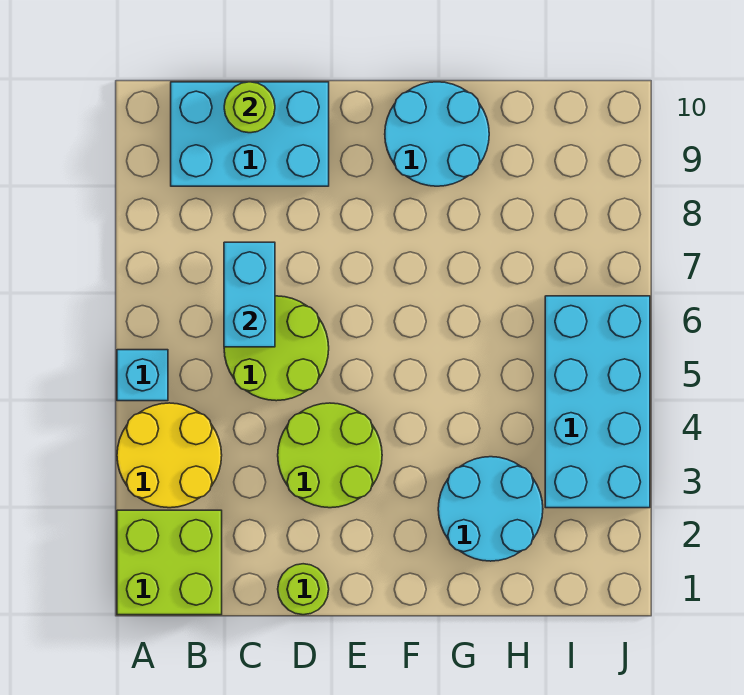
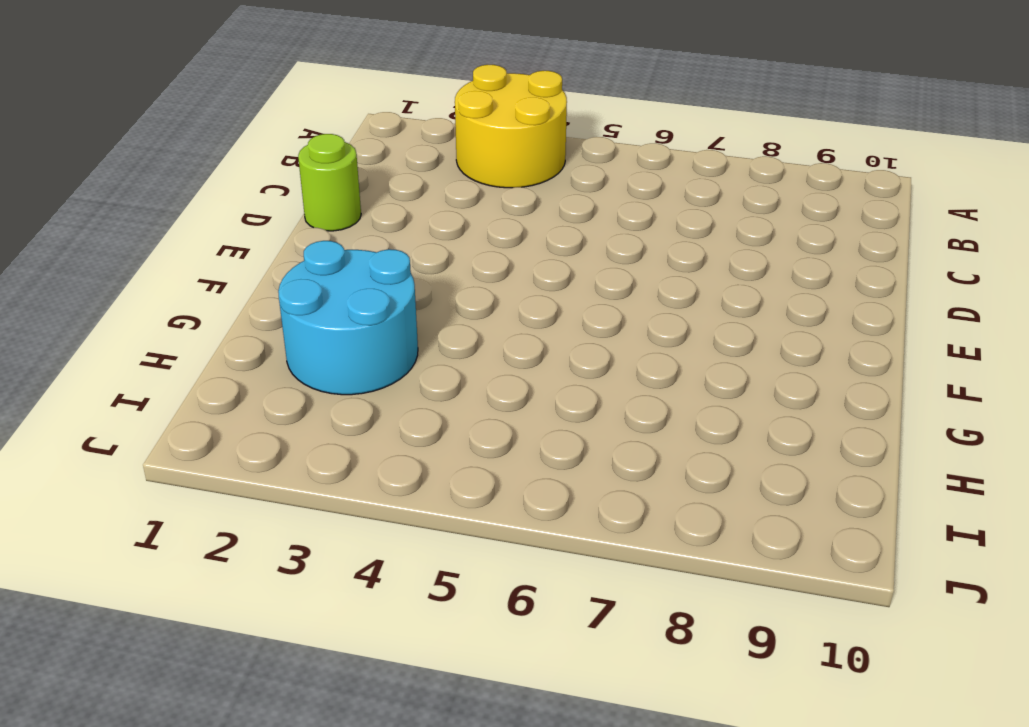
none -> lime 2x2 brick [117,510,222,615]
none -> cyan 1x1 brick [117,350,168,401]
none -> cyan 2x3 brick [171,82,329,186]

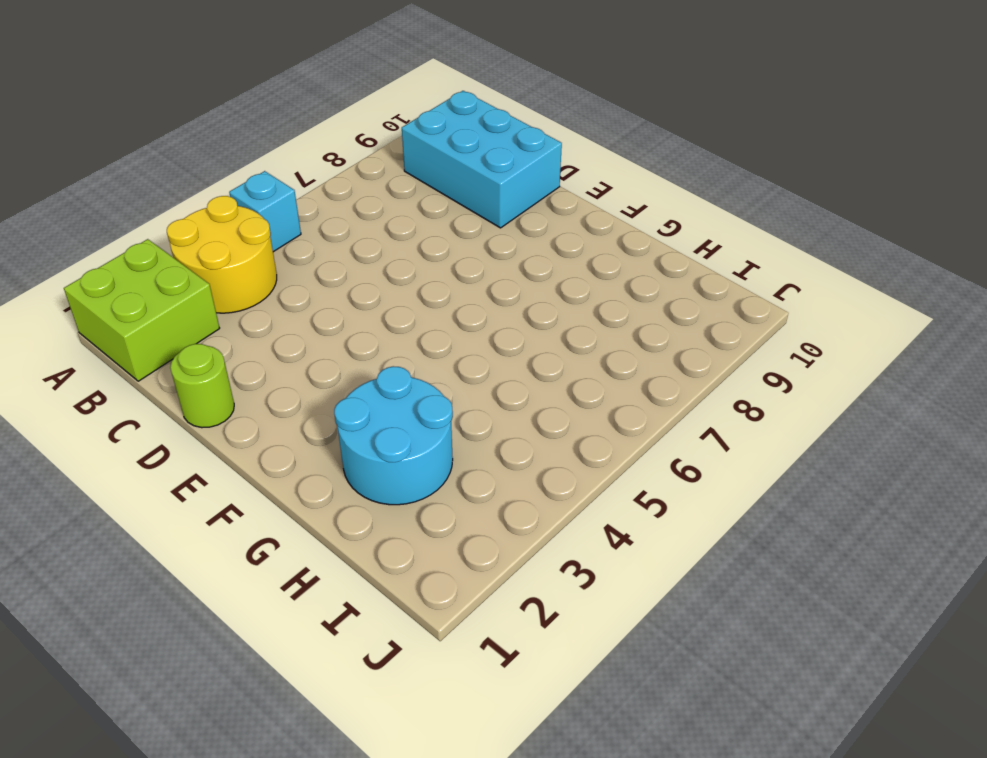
none -> lime 2x2 round brick [224,296,329,401]
none -> lime 2x2 round brick [278,403,382,508]
none -> cyan 2x2 round brick [385,82,489,186]

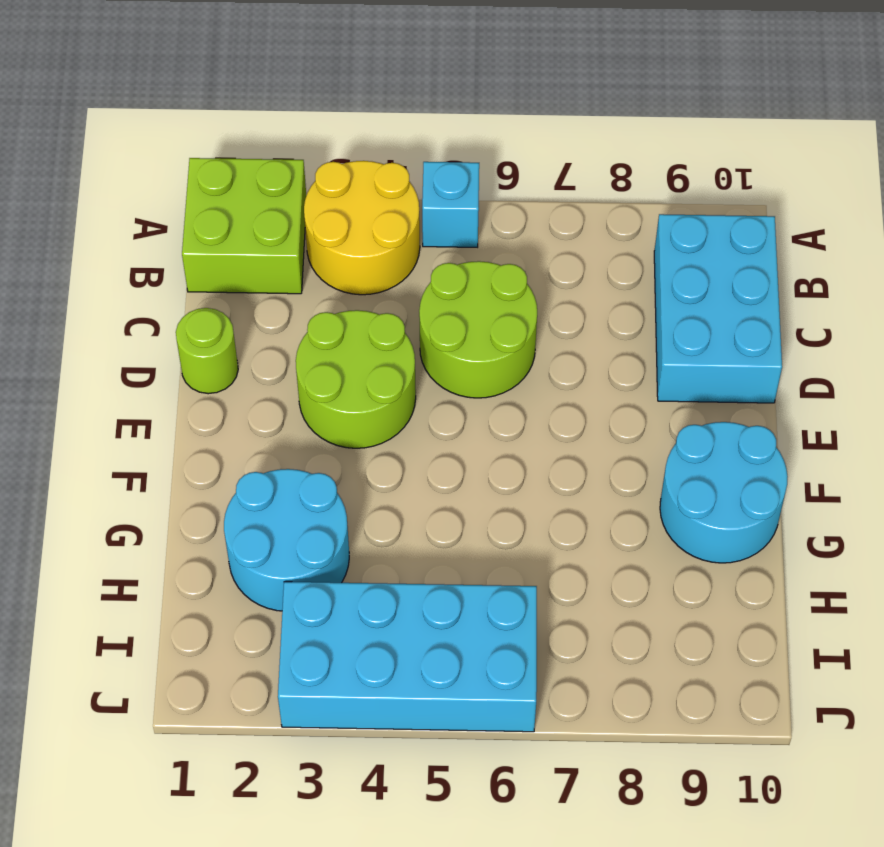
none -> cyan 1x2 brick [224,242,275,347]
none -> lime 1x1 round brick [224,82,275,133]

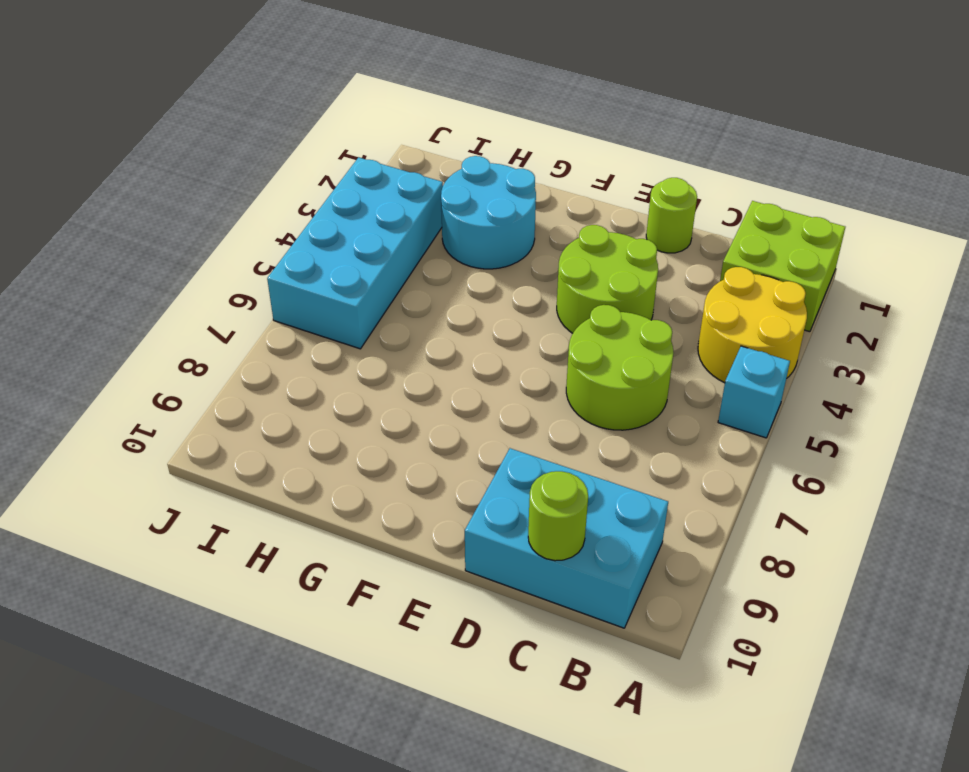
none -> cyan 2x2 round brick [385,82,489,186]
none -> cyan 1x2 brick [224,242,275,347]

